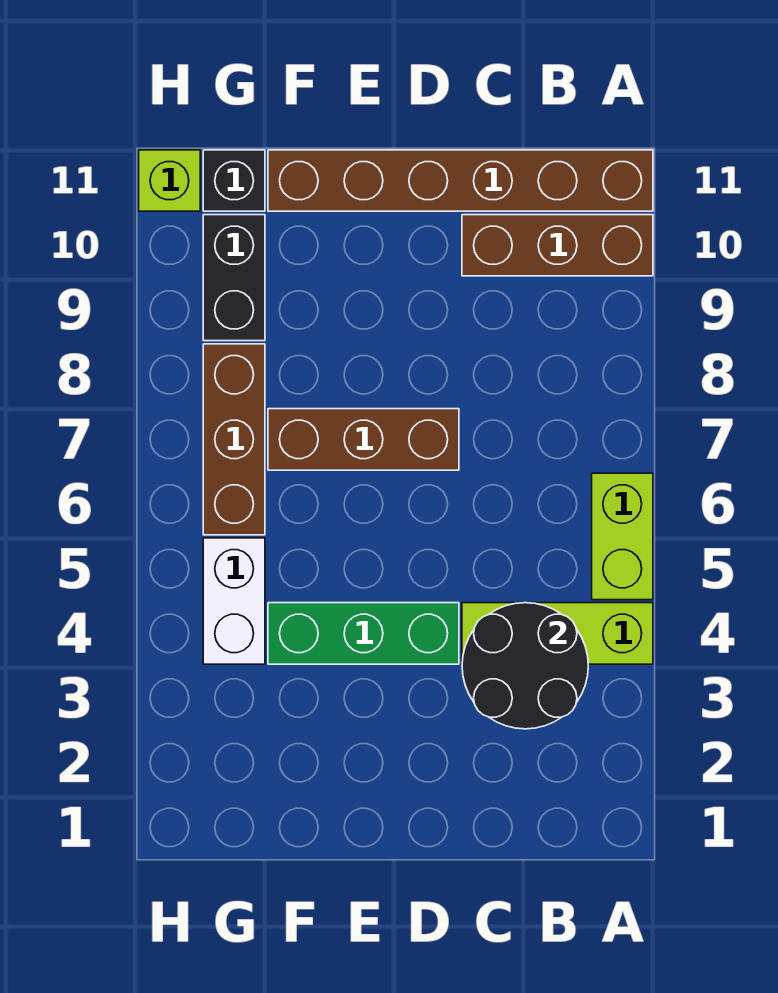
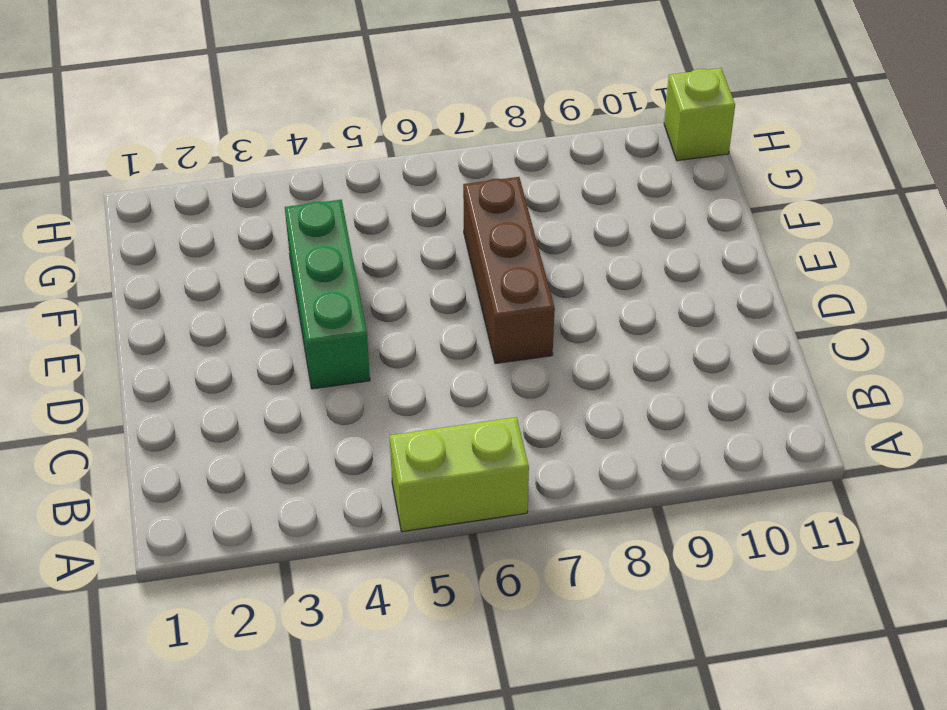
none -> lime 1x3 brick [462,603,653,664]
none -> brown 1x3 brick [462,215,653,276]
none -> brown 1x6 brick [268,150,653,211]

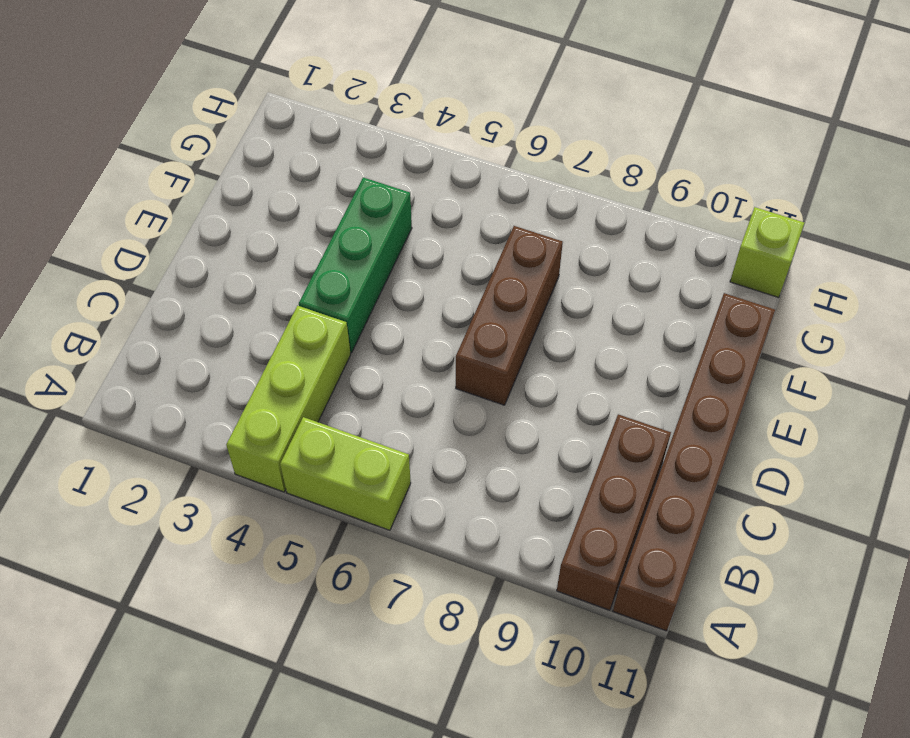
none -> white 1x2 brick [203,538,265,664]
none -> brown 1x3 brick [203,344,265,535]
none -> black 1x2 brick [203,215,265,341]

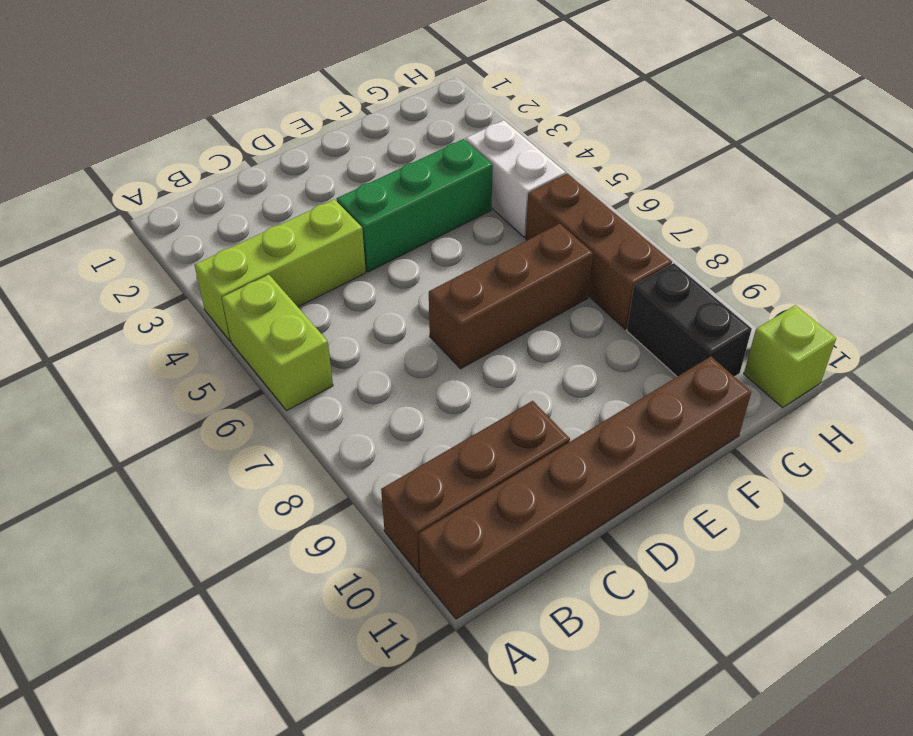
none -> black 1x1 brick [203,150,265,211]
none -> black 2x2 round brick [462,603,588,729]

